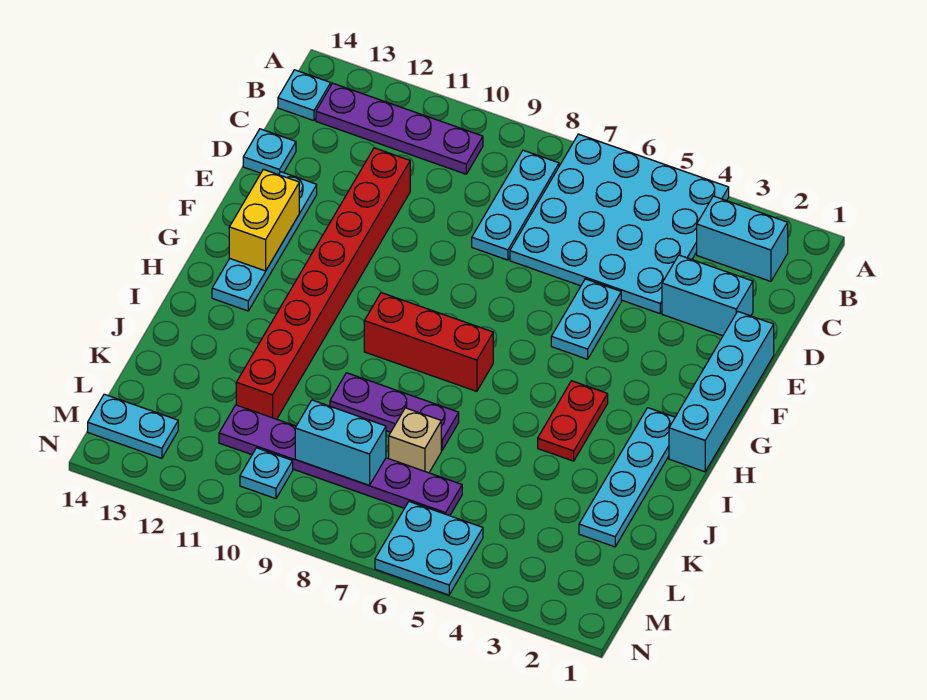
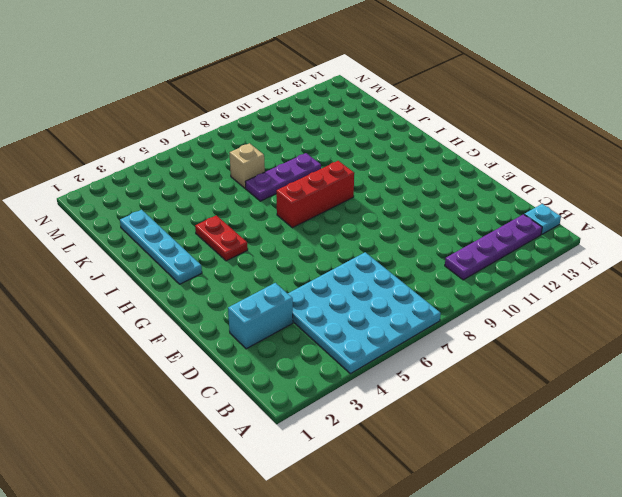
none -> cyan 1x2 brick [697,196,788,281]
none -> cyan 1x3 plate [472,150,559,260]
none -> red 1x8 brick [236,148,410,419]

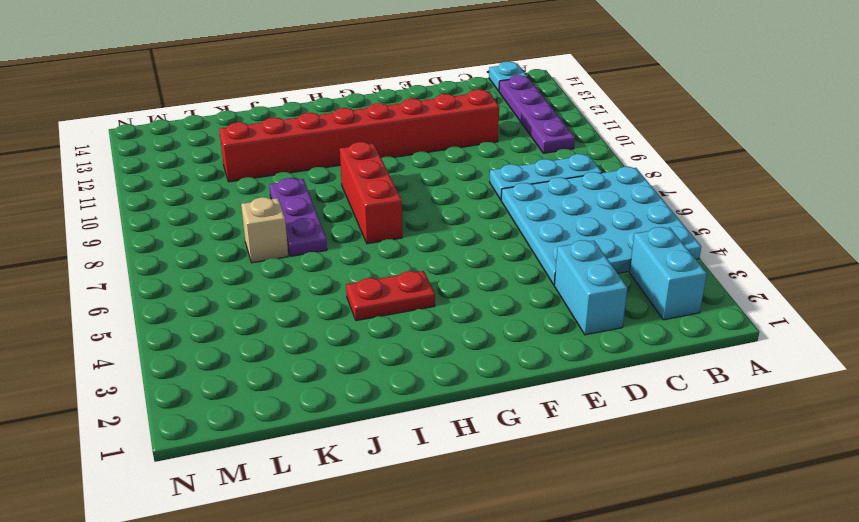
none -> cyan 1x1 plate [243,129,296,175]
none -> cyan 1x4 brick [669,311,774,472]
none -> cyan 1x2 plate [551,279,621,359]

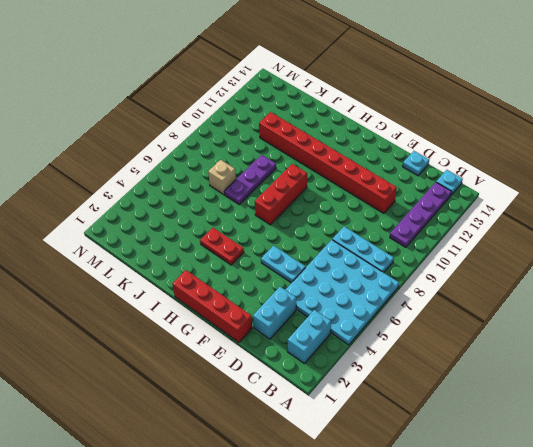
red 1x4 brick [172,270,252,342] -> cyan 1x4 brick [669,311,774,472]
none -> cyan 1x4 plate [212,172,317,311]
none -> cyan 1x4 plate [579,408,675,547]
none -> purple 1x6 plate [219,405,462,516]

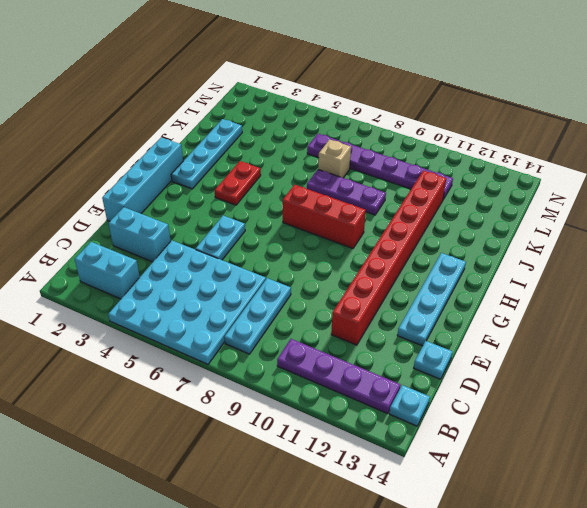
none -> cyan 2x2 plate [375,502,483,595]
none -> cyan 1x1 plate [240,448,293,499]
none -> cyan 1x2 plate [88,394,178,458]

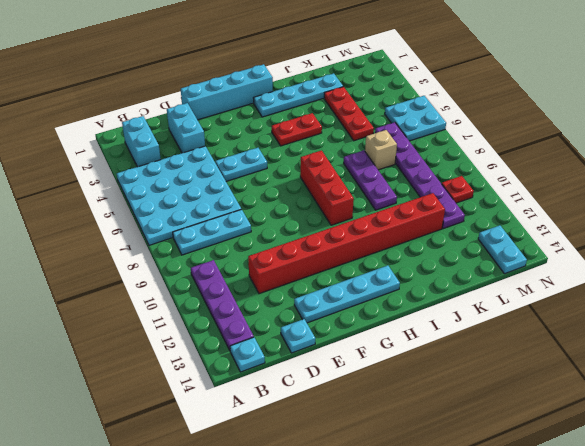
red 1x3 plate [324,87,374,141] -> none
red 1x1 plate [442,176,474,203] -> cyan 1x1 plate [240,448,293,499]
none -> yellow 1x2 brick [229,169,299,271]
none -> cyan 1x2 brick [295,400,386,485]

